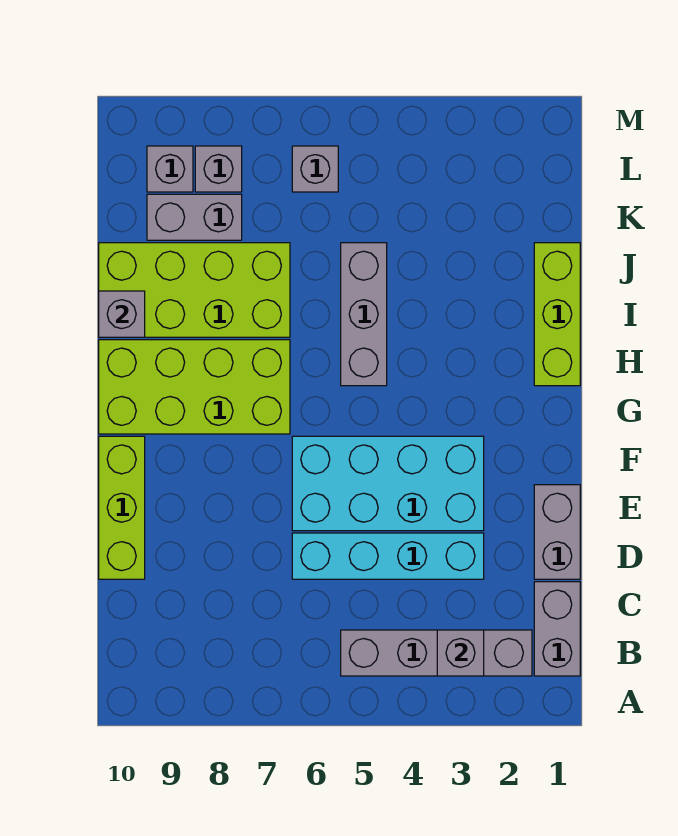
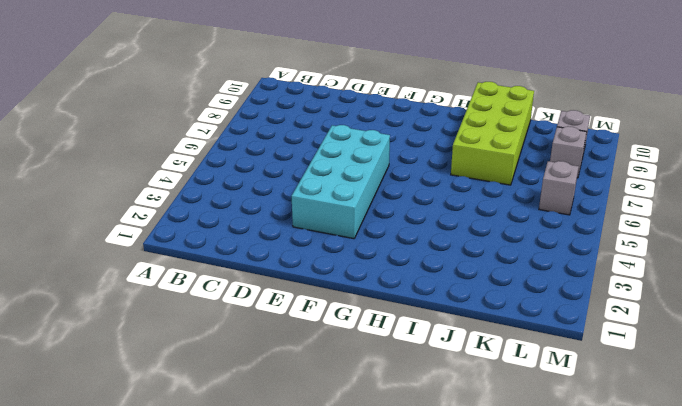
none -> grey 1x2 brick [534,582,580,676]
none -> grey 1x4 brick [341,630,532,676]
none -> grey 1x2 brick [534,485,580,579]

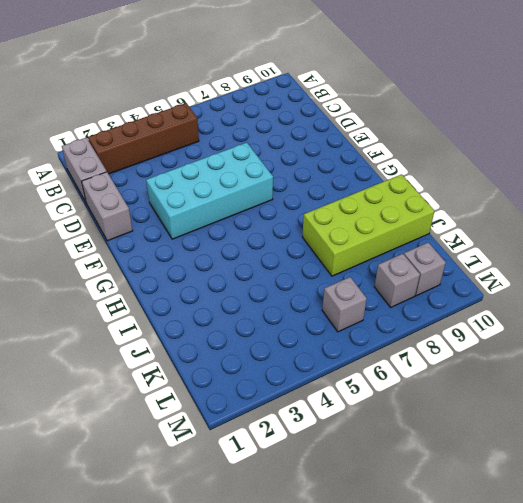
brown 1x4 brick [88,103,199,174] -> grey 1x4 brick [341,630,532,676]
none -> cyan 1x4 brick [292,533,484,579]
none -> lime 1x3 brick [99,436,145,579]
none -> lime 2x4 brick [99,340,290,434]

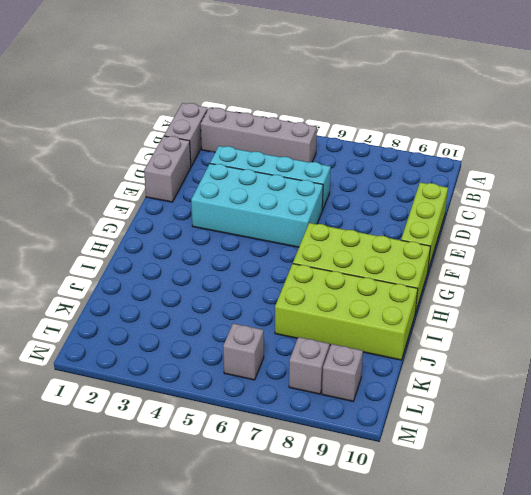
none -> lime 1x3 brick [534,243,580,386]
none -> grey 1x3 brick [341,243,387,386]
none -> grey 1x2 brick [147,194,242,240]

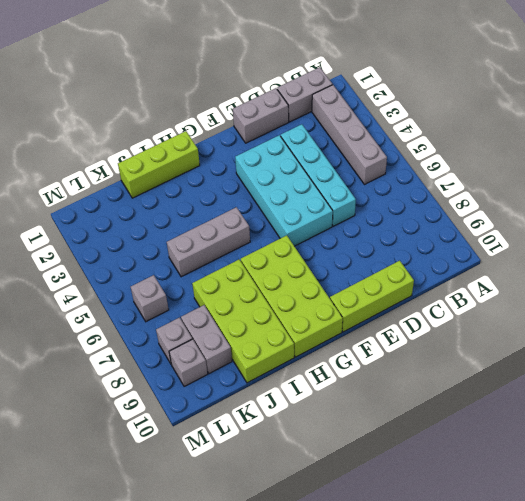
none -> grey 1x1 brick [437,630,484,676]
none -> grey 1x1 brick [99,291,145,337]

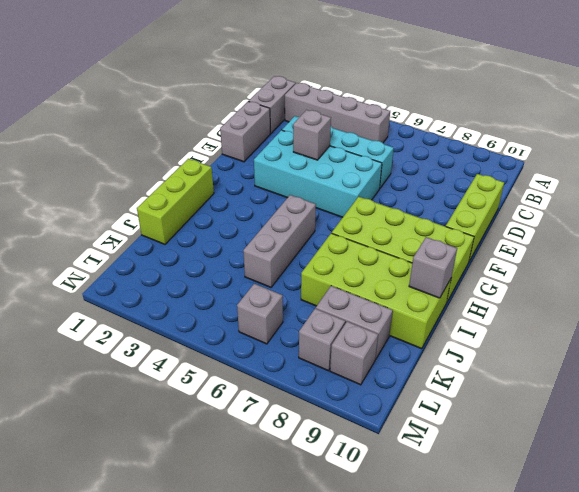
grey 1x1 brick [293,110,331,160] -> grey 1x1 brick moved to [437,630,484,676]

